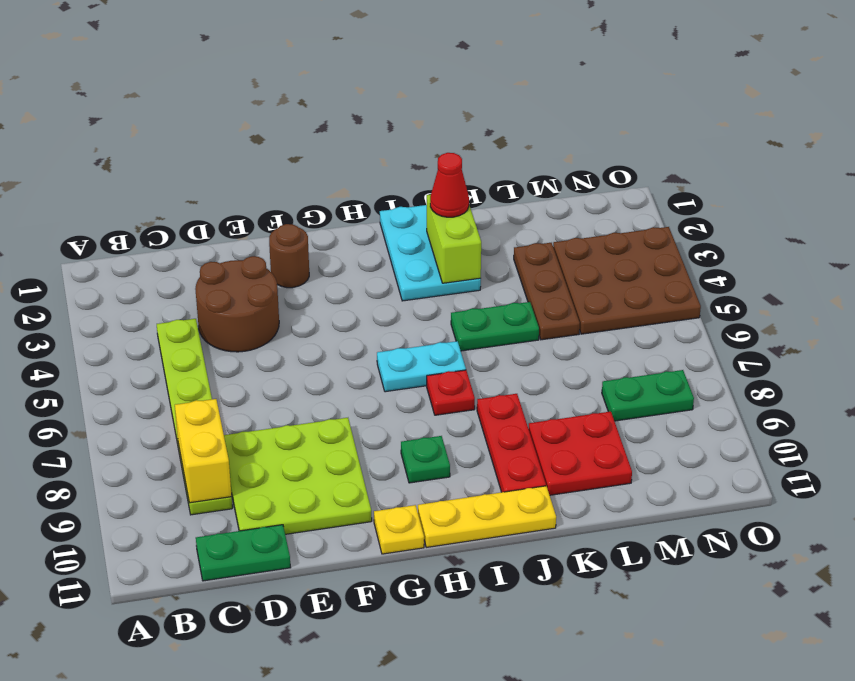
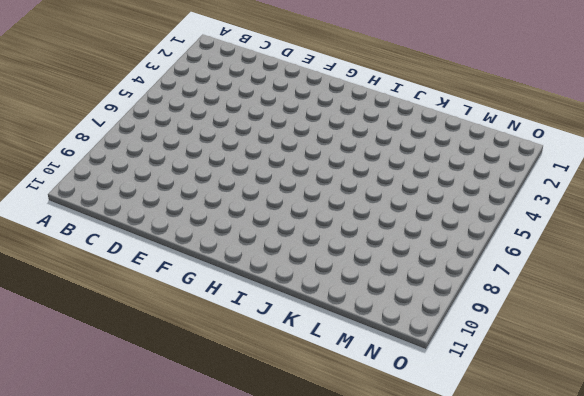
none -> lime 1x6 plate [157,319,232,515]
none -> green 1x2 plate [196,525,291,581]
none -> brown 2x2 round brick [195,256,279,352]

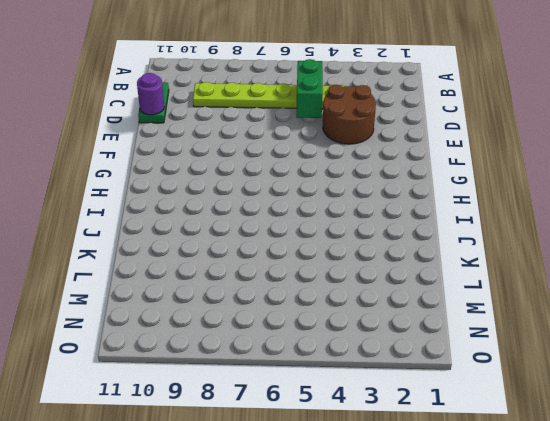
green 1x2 brick [296,59,323,118] -> none
purple 1x1 round brick [137,73,164,115] -> none
none -> lime 3x3 plate [224,418,372,534]
none -> brown 1x1 round brick [269,224,309,288]
none -> yellow 1x1 plate [374,505,424,554]

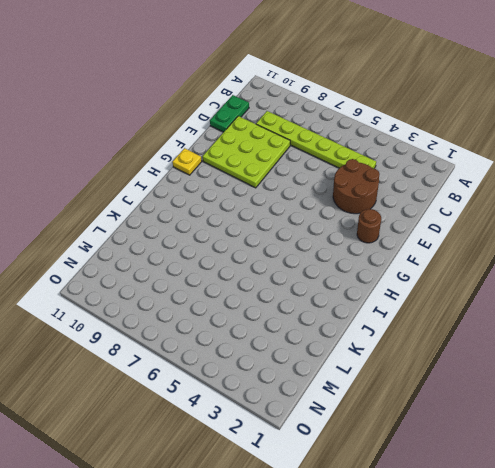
none -> cyan 1x2 plate [377,341,466,392]
none -> green 1x1 plate [401,436,450,483]
none -> yellow 1x3 plate [418,486,556,547]

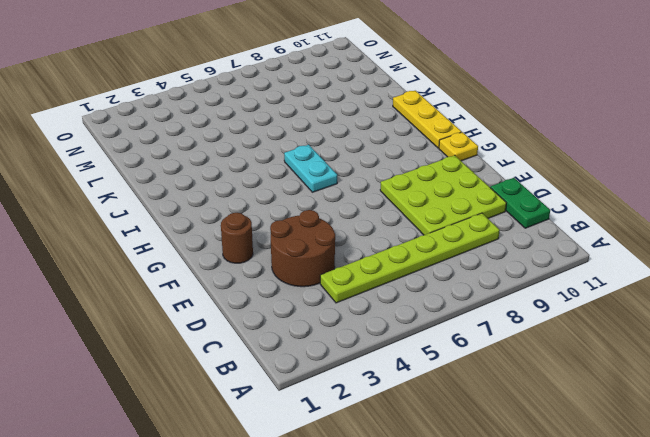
none -> green 1x1 plate [401,436,450,483]
none -> cyan 2x3 plate [380,205,481,301]
none -> red 1x1 plate [427,370,475,415]

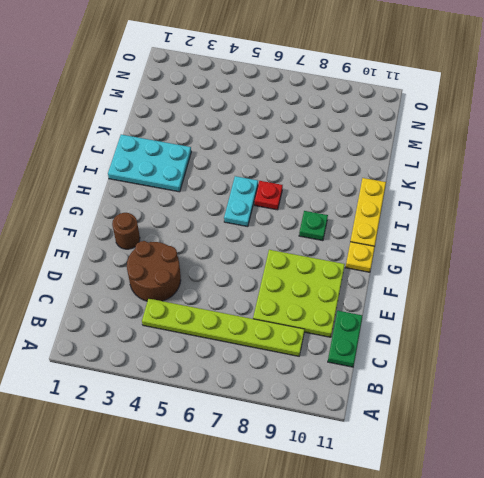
none -> green 1x2 plate [451,302,539,351]
none -> red 1x3 plate [477,394,546,492]
none -> red 2x2 plate [529,412,632,495]

